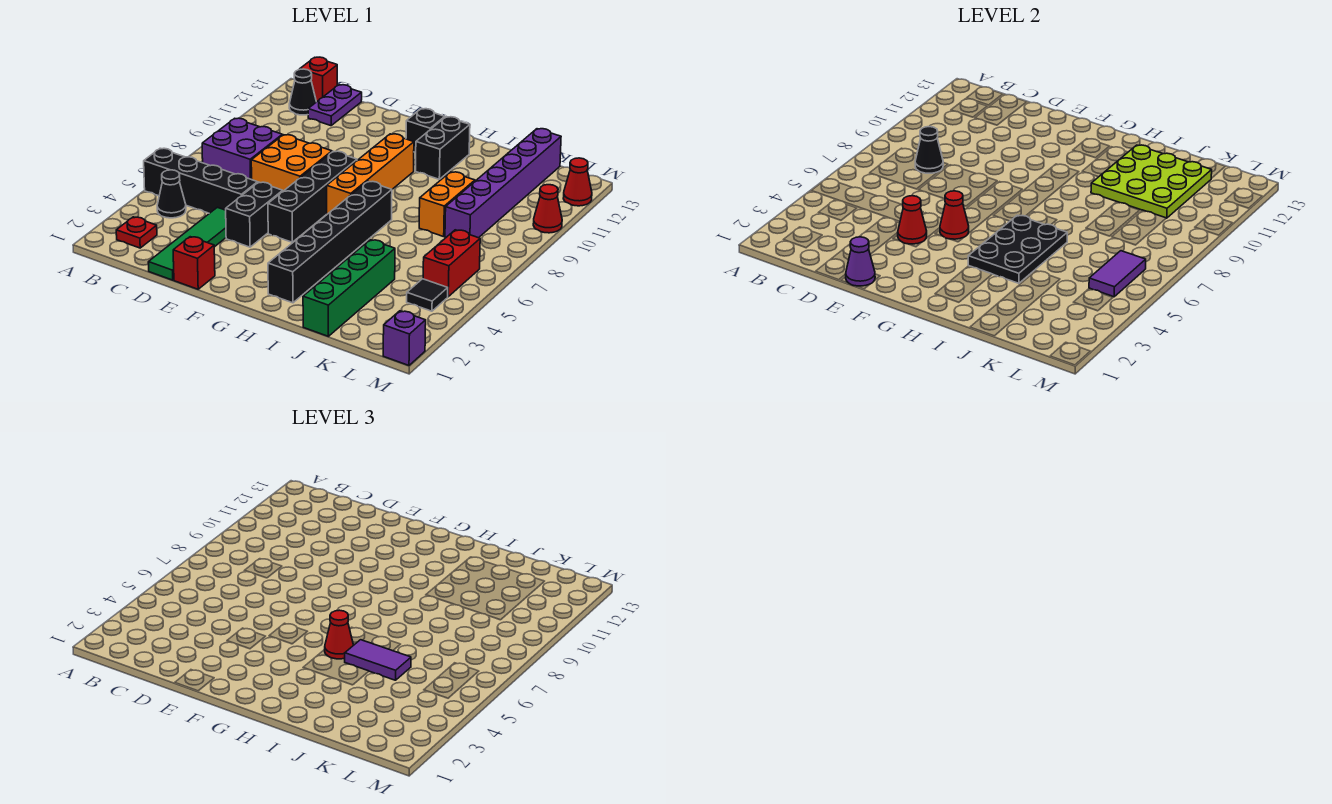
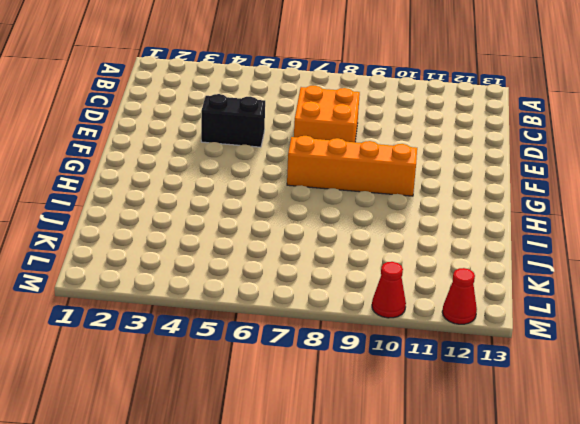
none -> black 1x4 brick [144,148,258,213]
none -> red 1x1 plate [116,217,157,248]
none -> black 1x1 cone [157,170,186,218]
none -> purple 2x2 brick [202,118,282,179]

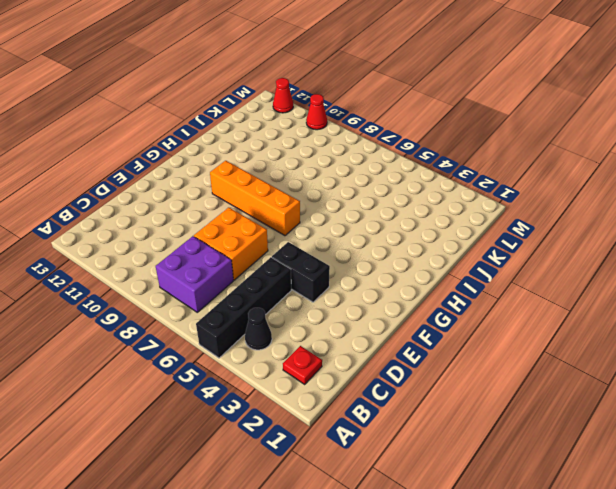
none -> black 1x1 cone [289,69,316,115]
none -> red 1x1 brick [300,57,337,102]
none -> purple 1x2 plate [308,85,362,126]
none -> green 1x4 tile [148,207,226,280]

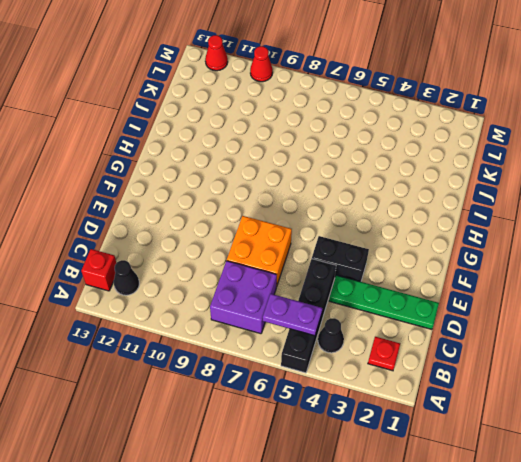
purple 1x2 plate [263,294,323,336] -> purple 1x2 plate moved to [308,85,362,126]
green 1x4 plate [329,275,439,329] -> green 1x4 tile [148,207,226,280]
none -> red 1x1 brick [173,237,215,289]
none -> black 1x4 brick [268,151,357,242]
none -> orange 1x4 brick [327,134,414,214]
none -> black 1x1 brick [406,109,445,153]

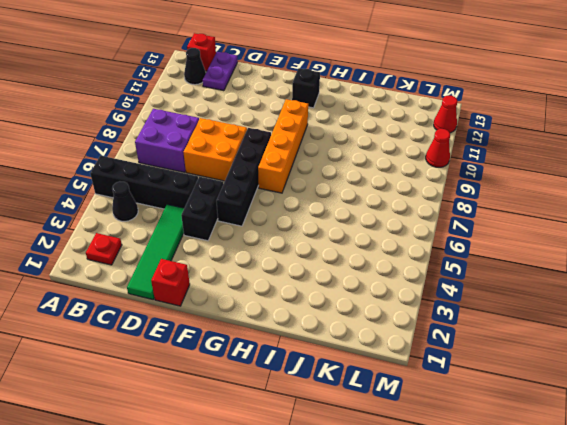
none -> black 1x6 brick [268,181,392,303]
none -> black 1x2 brick [415,117,470,179]
none -> green 1x4 brick [303,240,395,336]
none -> orange 1x2 brick [419,172,475,237]

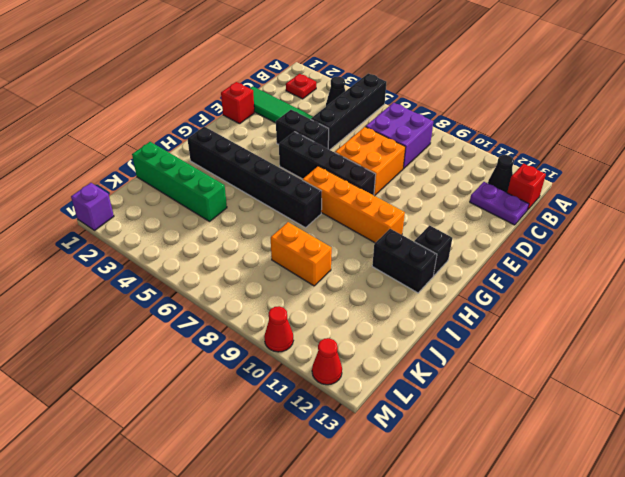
none -> purple 1x6 brick [445,129,561,238]
none -> black 1x1 tile [407,279,448,311]
none -> red 1x2 brick [423,230,480,297]
none -> black 1x1 cone [915,127,943,173]

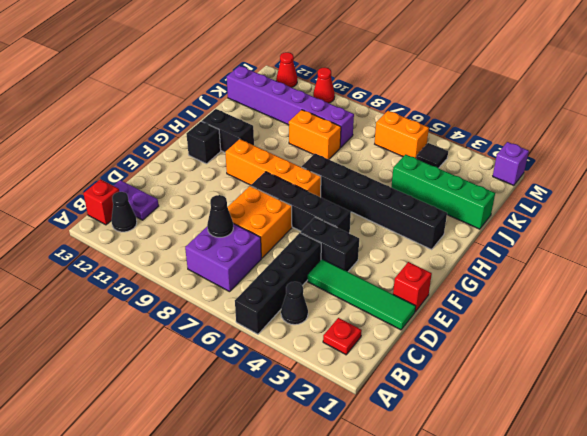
orange 1x2 brick [375,111,429,158] -> red 1x2 brick [423,230,480,297]
none -> purple 1x1 cone [846,237,875,286]
none -> red 1x1 cone [898,196,927,244]
none -> red 1x1 cone [940,191,969,239]
none -> black 2x3 plate [968,215,1067,283]

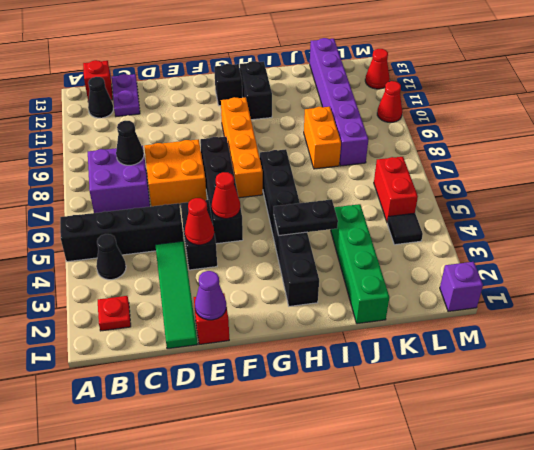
black 1x2 plate [274,199,338,235] -> black 2x3 plate [968,215,1067,283]
none -> lime 3x3 plate [1091,145,1212,218]
none -> purple 1x2 tile [1089,251,1146,297]
none -> red 1x1 cone [325,610,353,659]
none -> purple 1x2 tile [345,640,411,680]

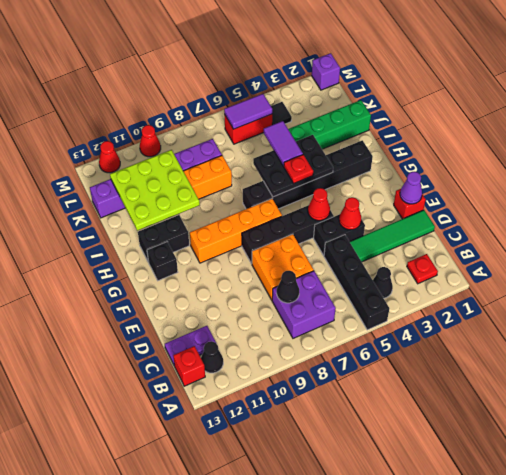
red 1x1 plate [284,155,313,183] -> red 1x1 cone [325,610,353,659]

